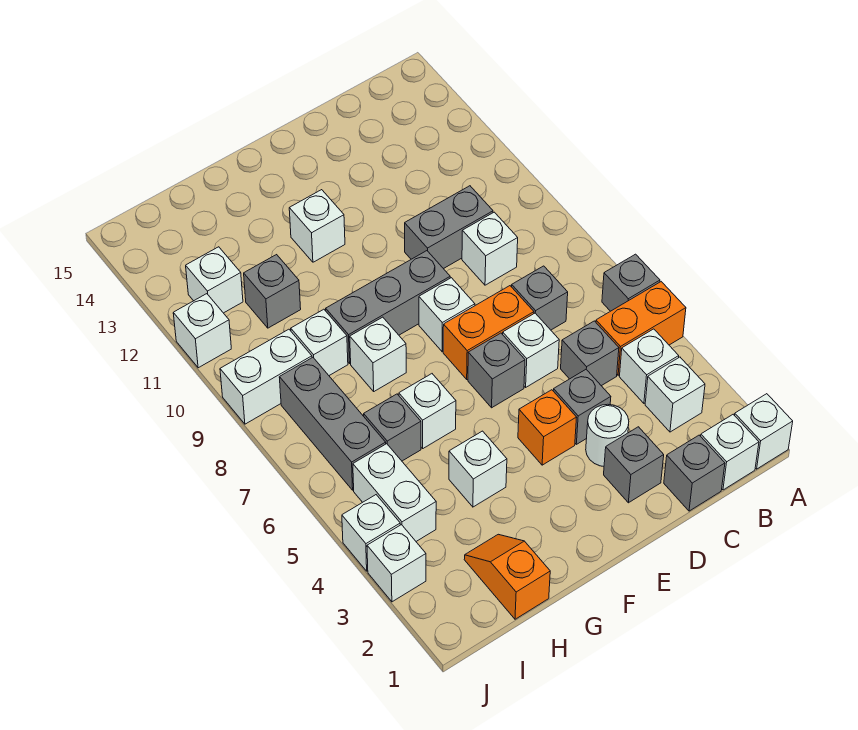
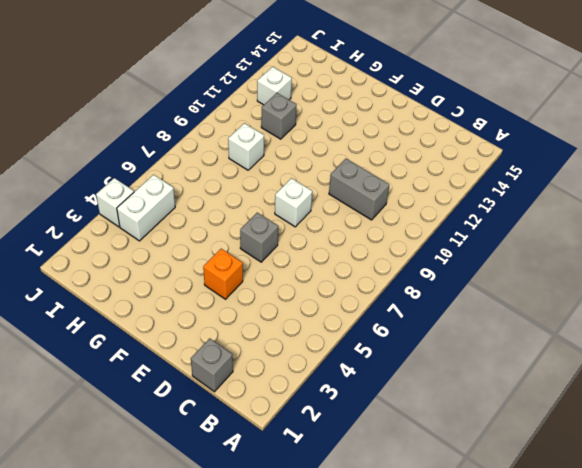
none -> white 1x1 brick [735,394,793,469]
none -> orange 1x2 brick [596,282,686,375]
none -> grey 1x1 brick [602,254,660,311]
none -> white 1x1 brick [701,414,759,490]

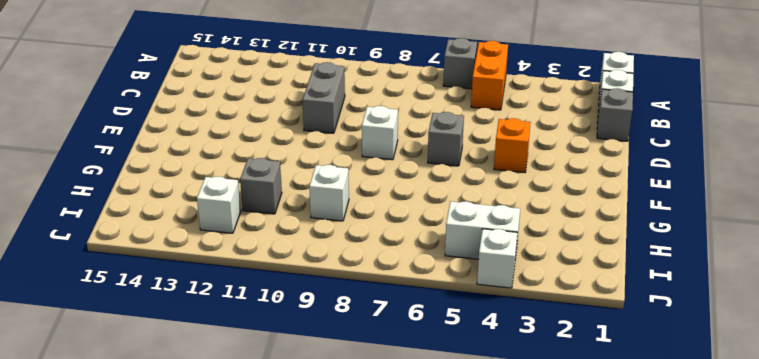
none -> white 1x1 brick [645,357,705,432]
none -> white 1x1 brick [619,329,679,403]
none -> grey 1x1 brick [561,321,619,386]
none -> grey 1x1 brick [512,266,568,330]

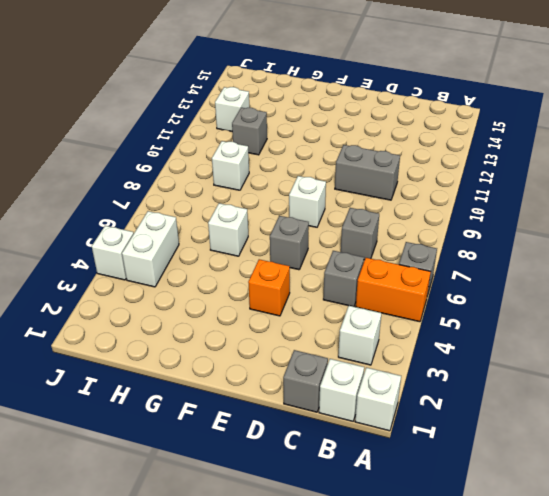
none -> white 1x1 brick [619,329,679,403]
none -> white 1x1 brick [462,212,518,285]
none -> grey 1x1 brick [604,427,664,503]
none -> white 1x1 round brick [586,404,629,466]

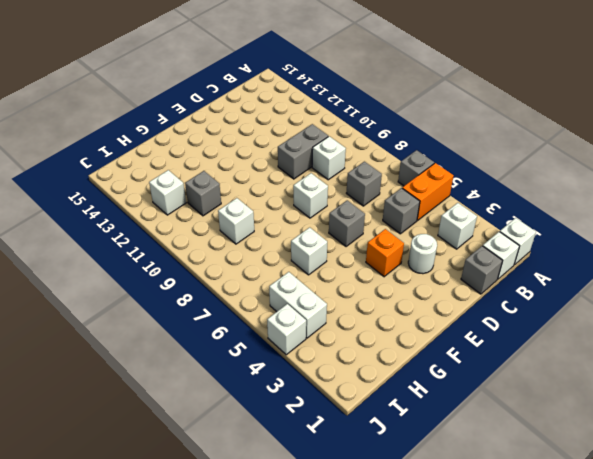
none -> white 1x1 brick [619,329,679,403]
none -> grey 1x1 brick [604,427,664,503]
none -> grey 1x1 brick [553,370,611,444]
none -> white 1x1 brick [503,313,559,387]

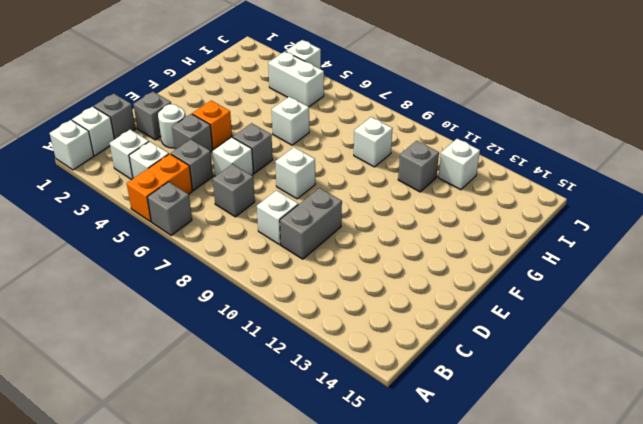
none -> orange 1x2 brick [443,286,534,379]
none -> grey 1x3 brick [326,251,450,363]
none -> white 1x1 brick [289,190,345,262]
none -> white 1x1 brick [449,431,507,507]

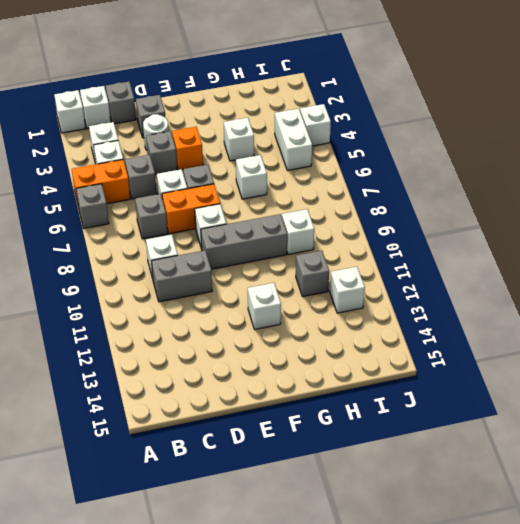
none -> white 1x1 brick [350,317,406,391]
none -> orange 1x2 slope [464,534,550,619]
none -> grey 1x1 brick [364,394,421,461]
none -> grey 1x3 brick [279,358,386,490]

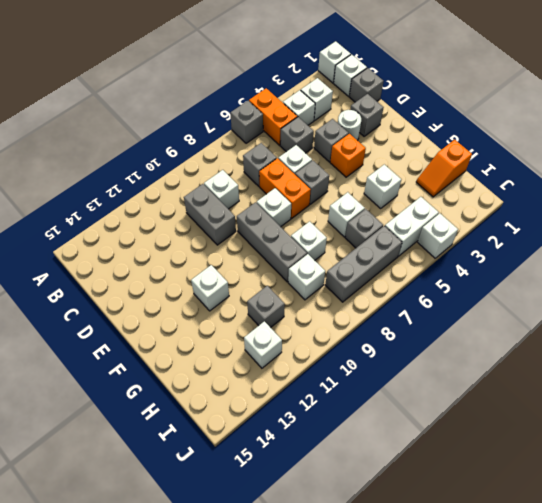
none -> white 1x2 brick [220,329,312,424]
none -> white 1x1 brick [367,525,426,602]
none -> white 1x1 brick [173,294,231,368]

